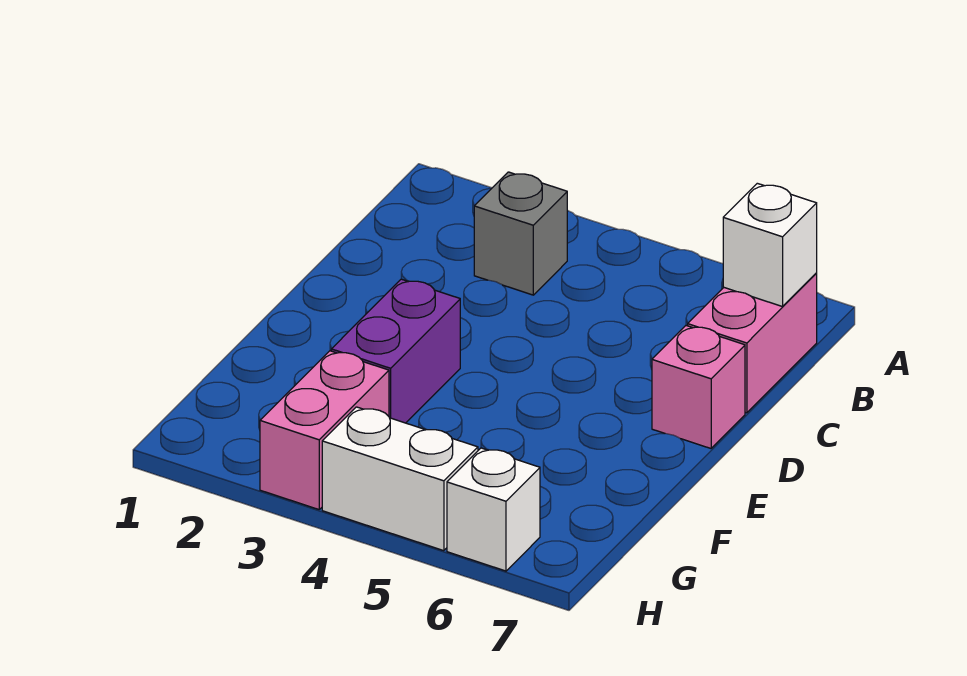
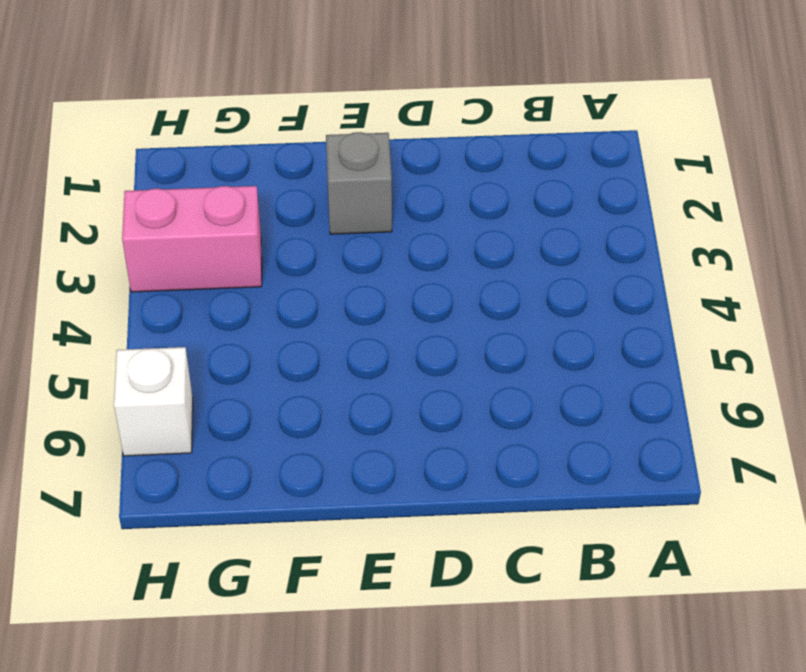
grey 1x1 brick [326,132,392,234] -> grey 1x1 brick moved to [474,172,567,295]
none -> pink 1x2 brick [688,274,817,413]
none -> pink 1x1 brick [652,326,745,448]

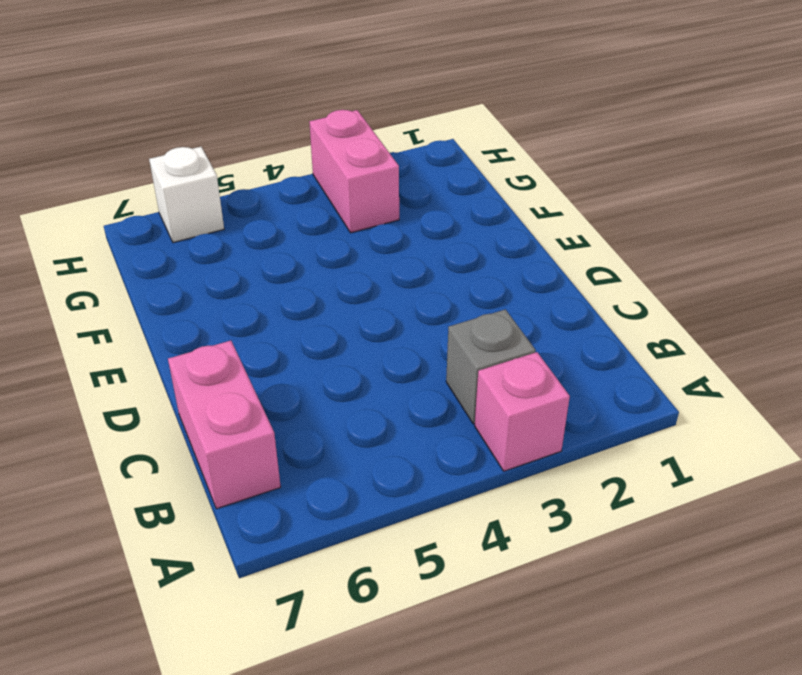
pink 1x1 brick [475,352,570,471] -> pink 1x1 brick moved to [652,326,745,448]
none -> purple 1x2 brick [331,279,460,423]
none -> white 1x2 brick [322,407,478,551]

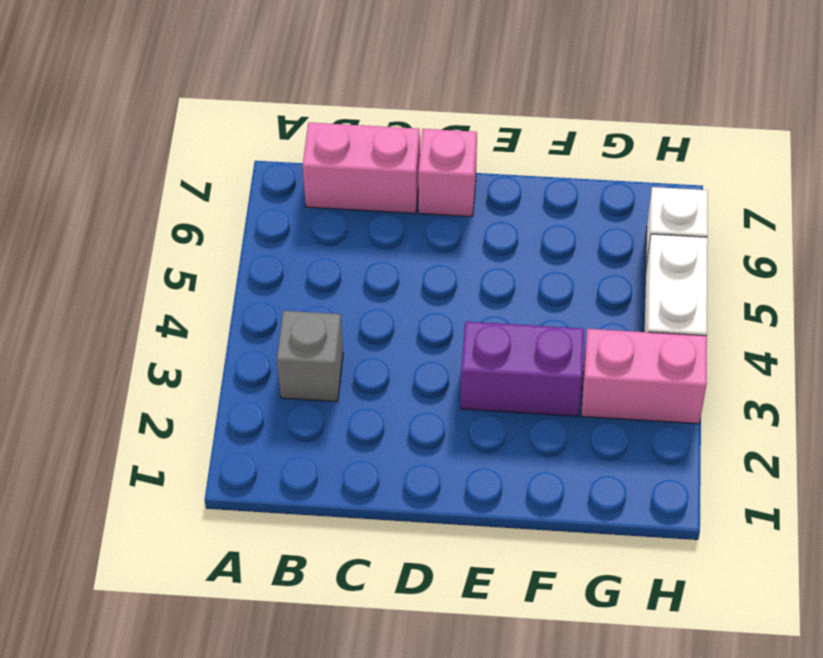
none -> white 1x1 brick [723,183,817,307]

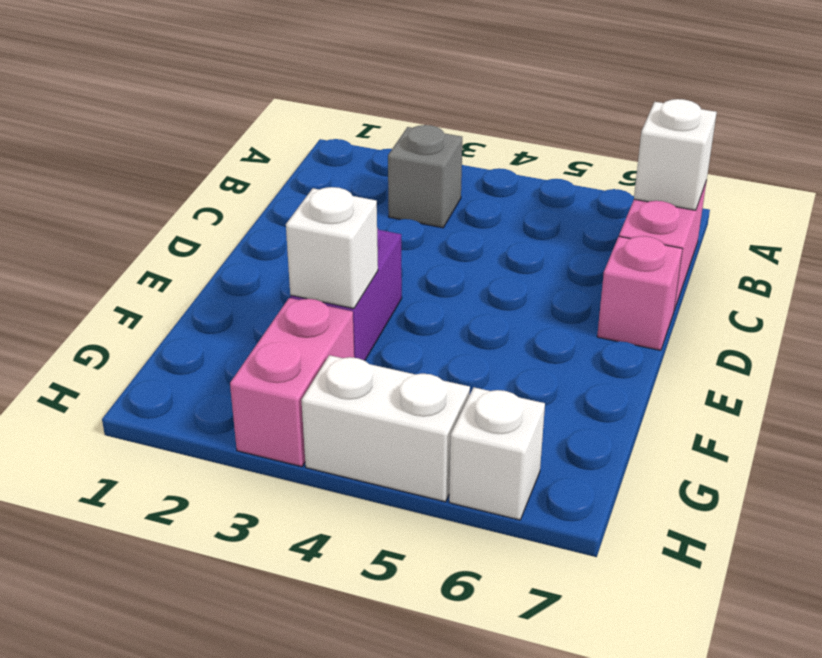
white 1x1 brick [286,187,378,309] -> none

